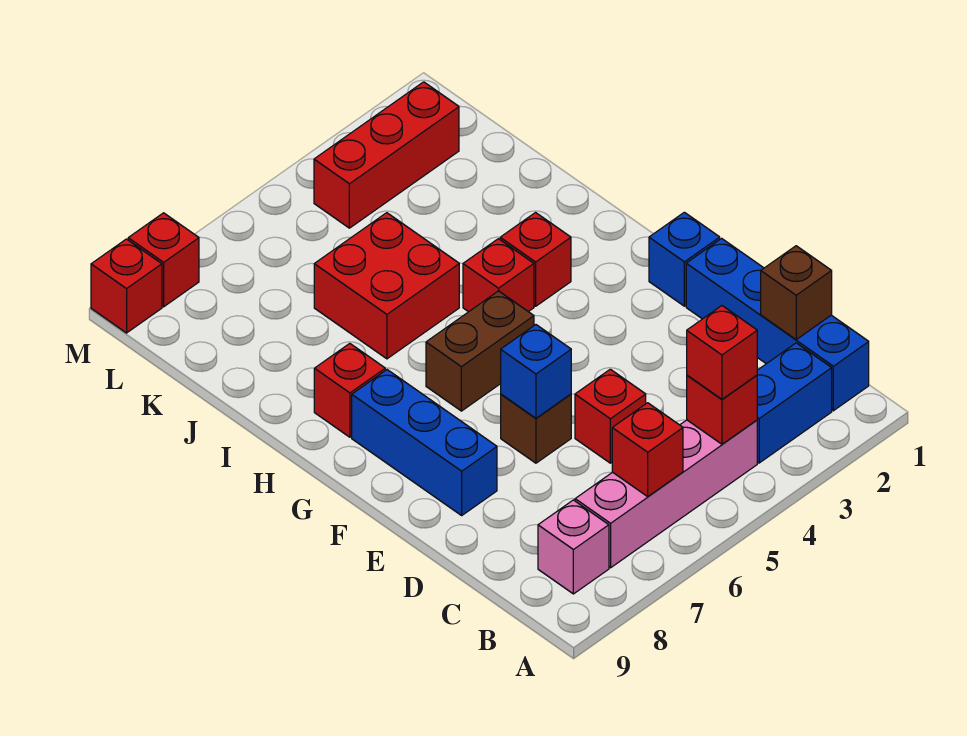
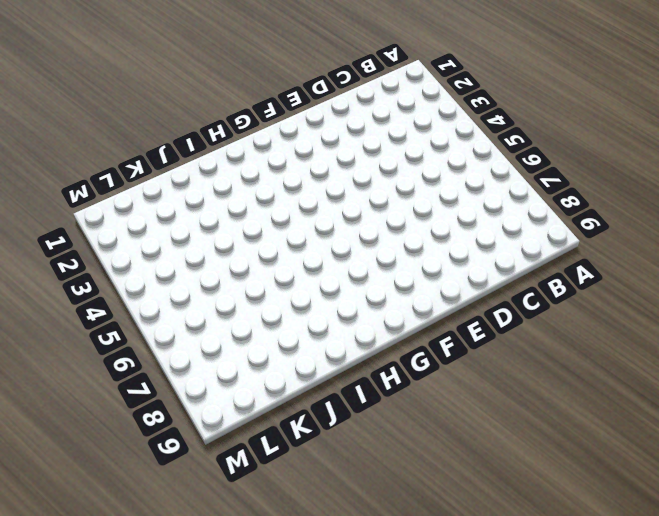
none -> blue 1x4 brick [686,238,869,411]
none -> blue 1x2 brick [757,343,832,463]
none -> pink 1x4 brick [575,420,757,568]

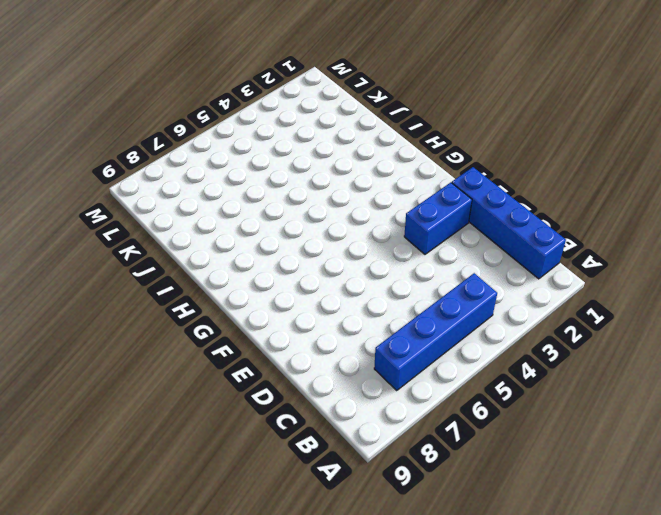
blue 1x4 brick [374,273,497,390] -> pink 1x4 brick [575,420,757,568]
blue 1x2 brick [404,182,472,254] -> blue 1x2 brick moved to [757,343,832,463]
none -> pink 1x1 brick [538,500,609,594]
none -> red 1x1 brick [575,369,646,463]
none -> brown 1x1 brick [501,394,571,463]

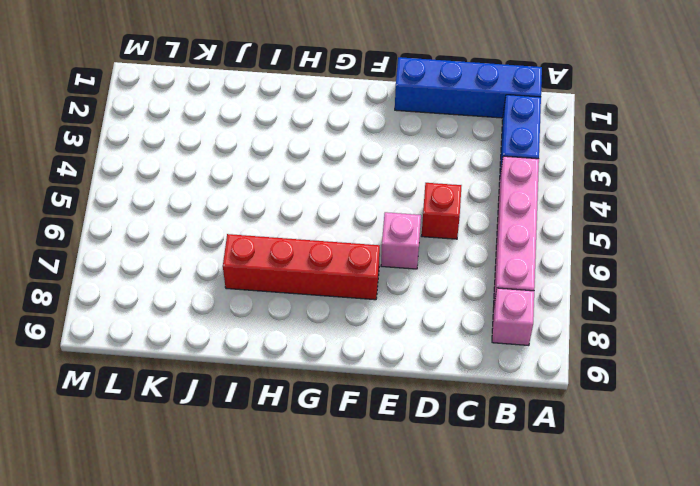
pink 1x1 brick [381,212,421,269] -> brown 1x1 brick [501,394,571,463]
red 1x4 brick [223,234,380,300] -> none
none -> blue 1x3 brick [352,370,497,515]
none -> blue 1x1 brick [649,212,720,306]
none -> brown 1x2 brick [426,291,534,411]

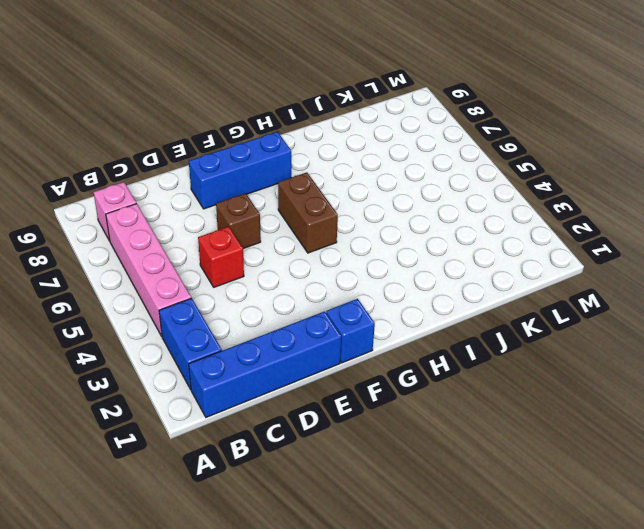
none -> red 1x1 brick [500,213,571,306]
none -> red 1x1 brick [463,239,534,312]
none -> red 1x1 brick [314,344,385,437]

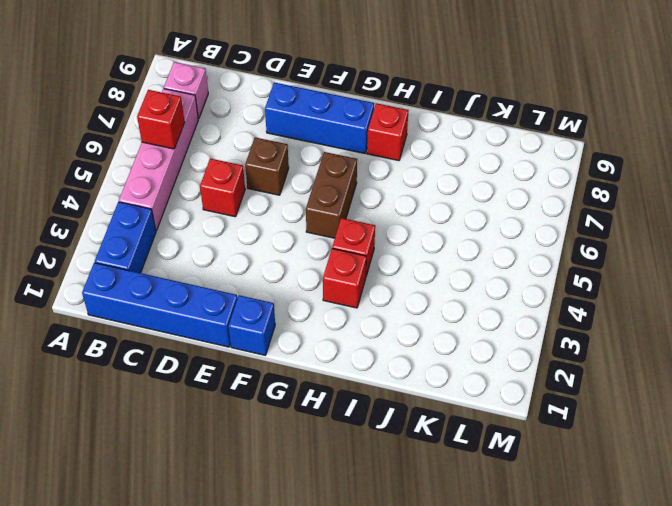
none -> red 2x2 brick [314,213,459,359]
none -> red 1x3 brick [314,82,459,228]
none -> red 1x1 brick [128,213,199,307]

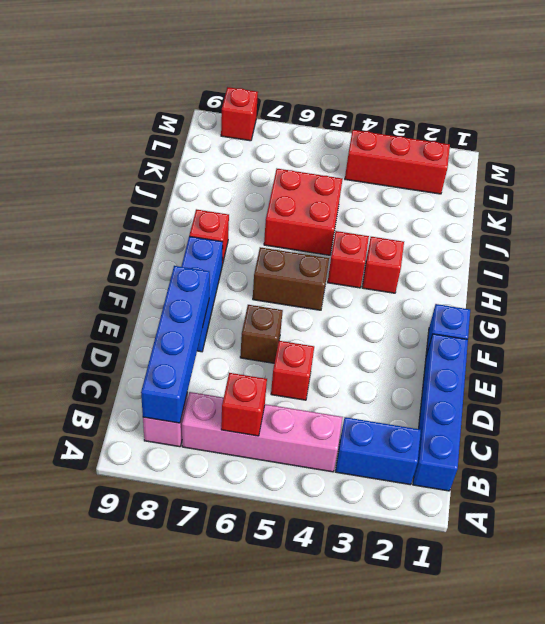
blue 1x4 brick [141,266,210,423] -> none
none -> red 1x1 brick [91,239,162,333]
none -> red 1x1 brick [687,375,757,444]
none -> brown 1x1 brick [761,246,832,339]

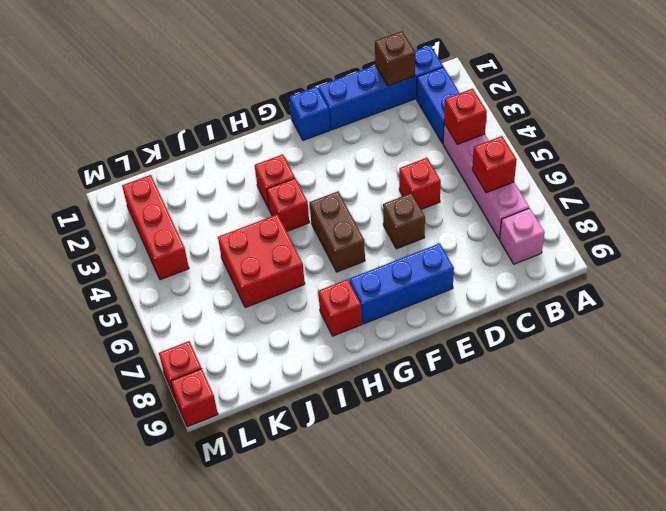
none -> blue 1x1 brick [501,325,571,418]
none -> red 1x1 brick [687,306,757,399]

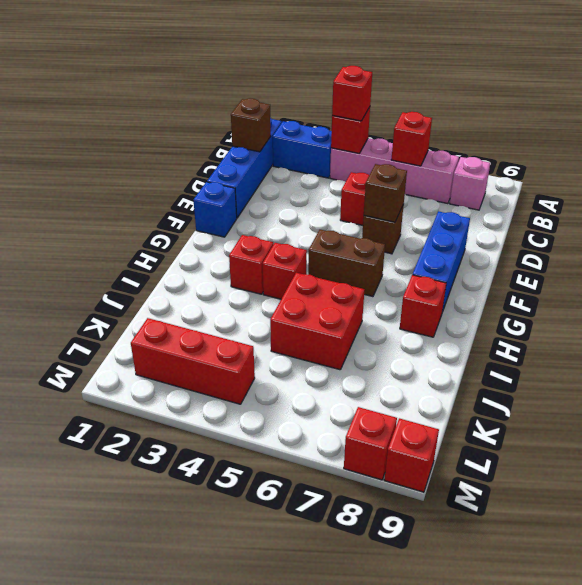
brown 1x1 brick [364,164,407,222] -> blue 1x1 brick [501,325,571,418]

